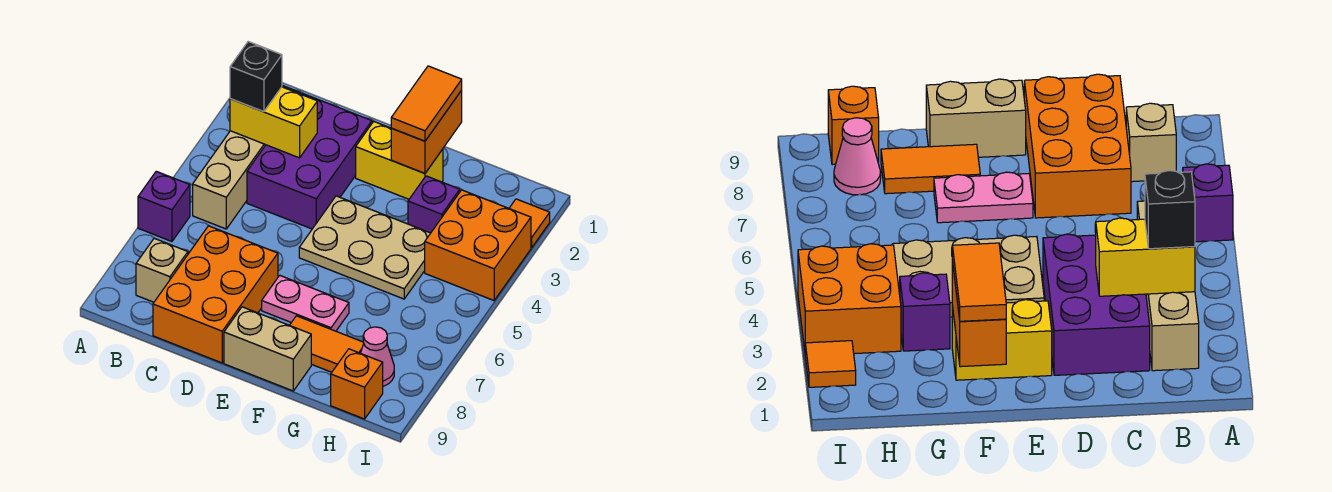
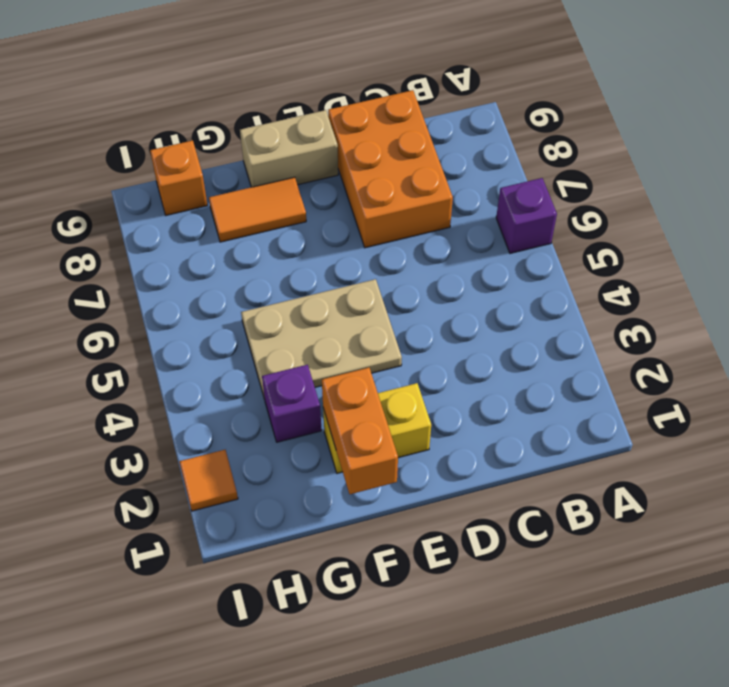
none -> tan 1x4 brick [193,85,301,229]
none -> tan 1x1 brick [136,238,188,302]
none -> purple 2x3 brick [247,93,372,229]

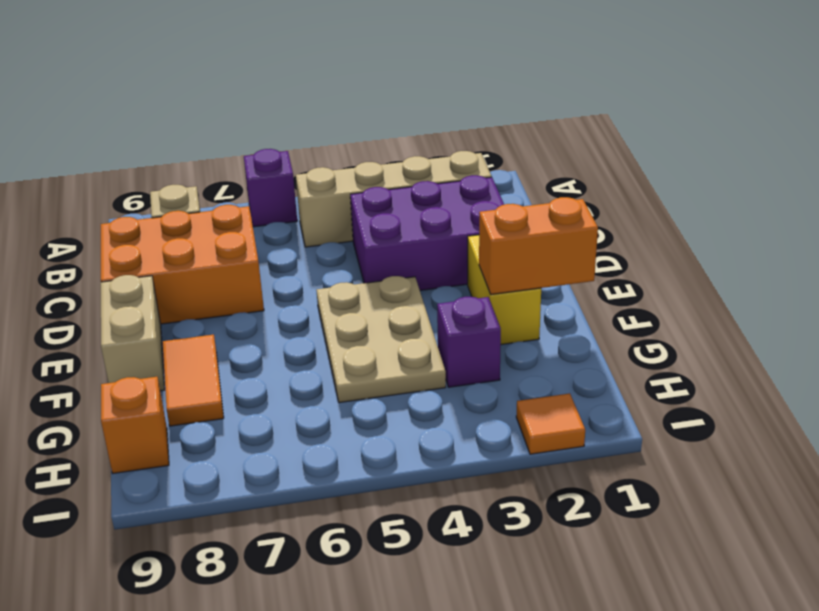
none -> pink 1x2 plate [262,275,349,331]
none -> orange 2x2 brick [425,190,531,300]
none -> pink 1x1 cone [361,327,394,386]

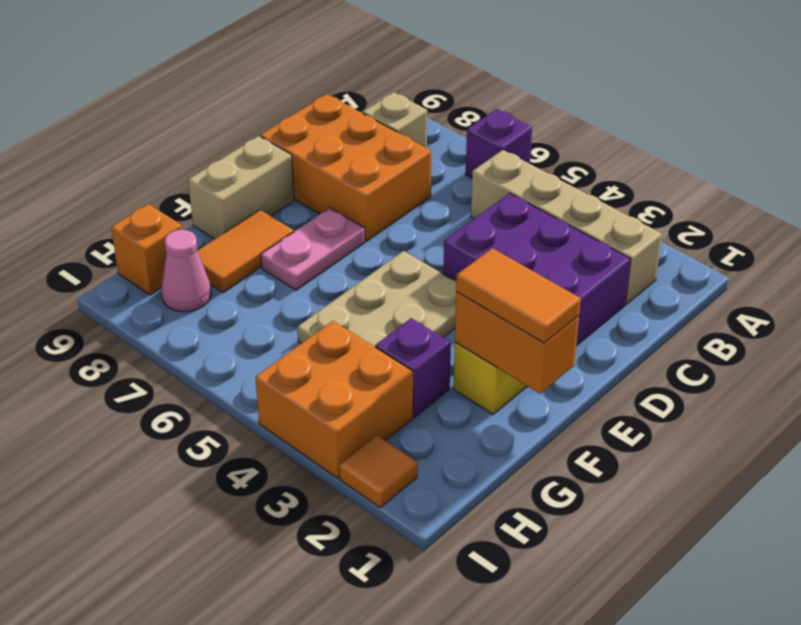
none -> yellow 1x2 brick [230,87,317,158]
none -> black 1x1 brick [230,42,282,112]

